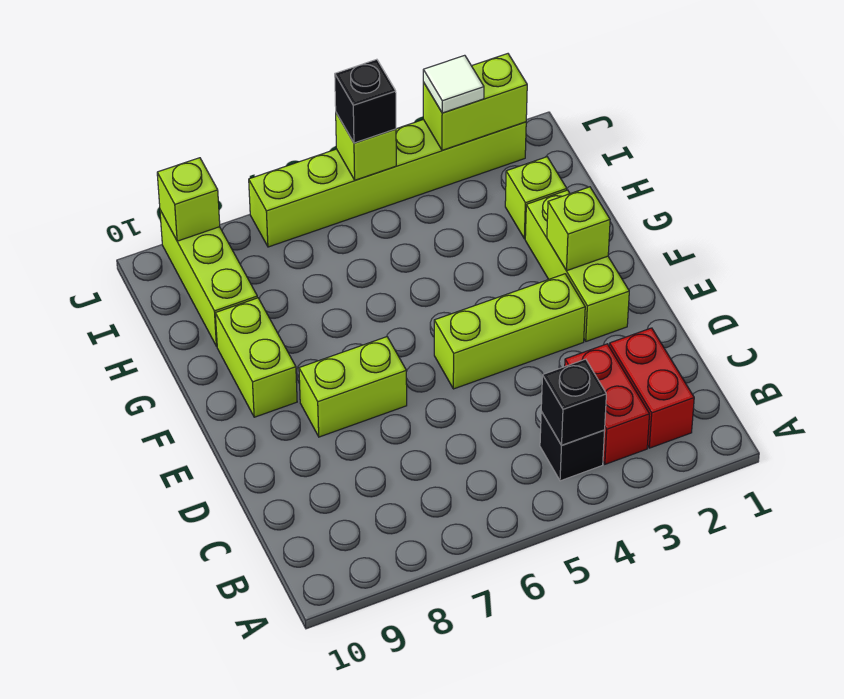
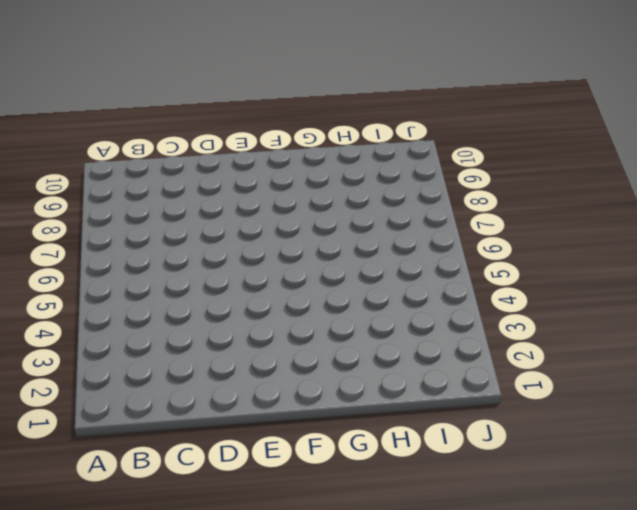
none -> red 1x2 brick [609,328,694,448]
none -> red 1x2 brick [565,344,650,464]
none -> black 1x1 brick [540,412,605,481]

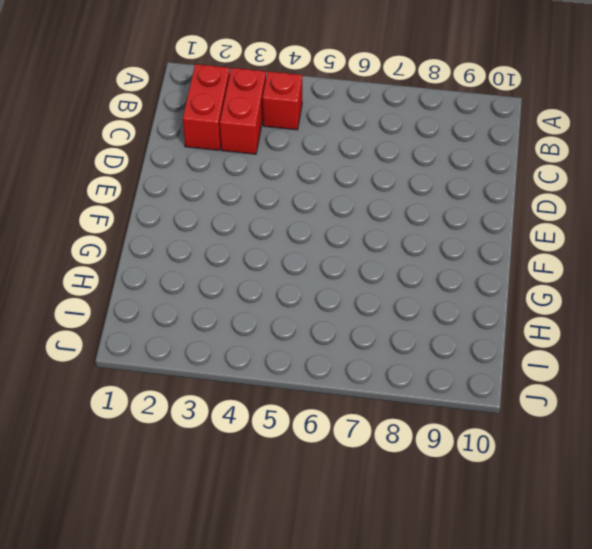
red 1x1 brick [263,71,302,130] -> black 1x1 brick [540,412,605,481]
none -> lime 1x3 brick [525,190,629,341]
none -> lime 1x3 brick [434,274,585,389]
none -> lime 1x2 brick [299,337,407,437]

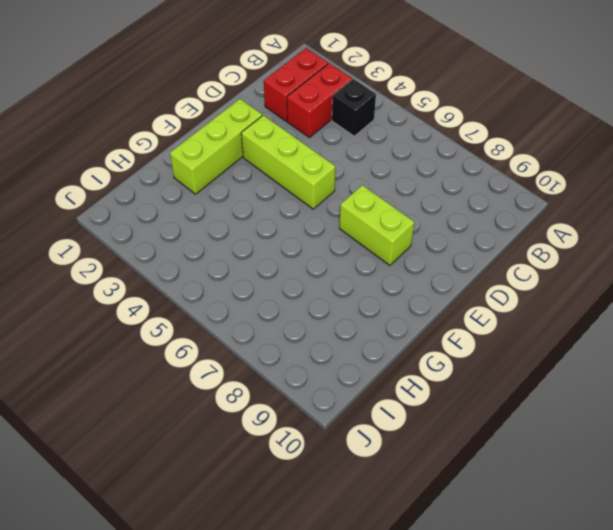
none -> lime 1x2 brick [215,298,297,417]
none -> lime 1x1 brick [505,157,567,239]
none -> lime 1x3 brick [160,210,257,346]

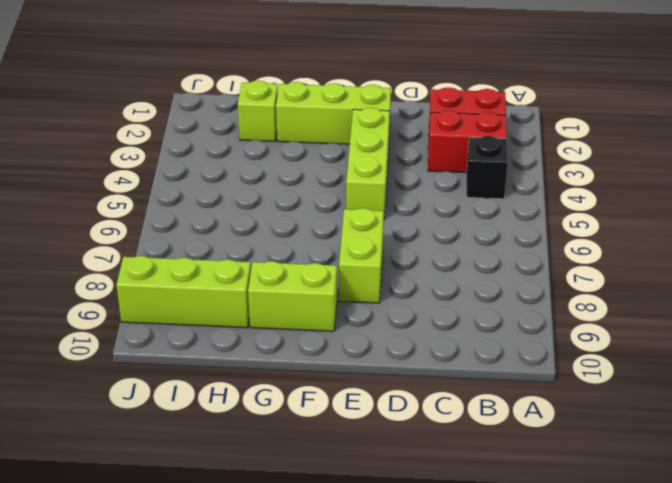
none -> lime 1x6 brick [249,120,526,247]
none -> black 1x1 brick [541,359,606,445]
none -> lime 1x1 brick [547,187,610,271]

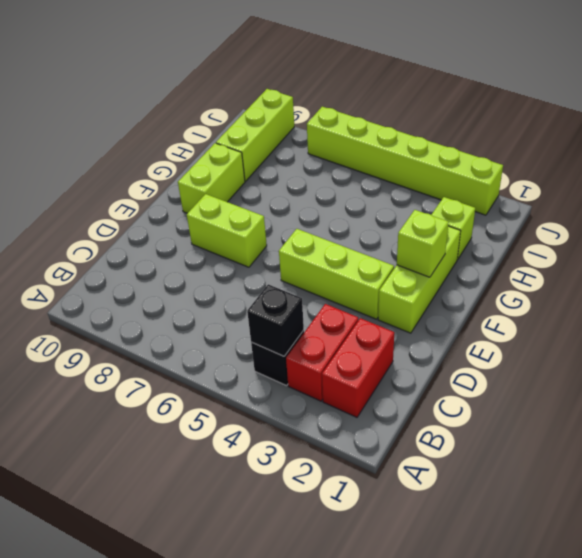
none -> lime 1x2 brick [423,54,527,150]
none -> lime 1x1 brick [336,113,396,180]
none -> lime 1x1 brick [157,158,220,241]

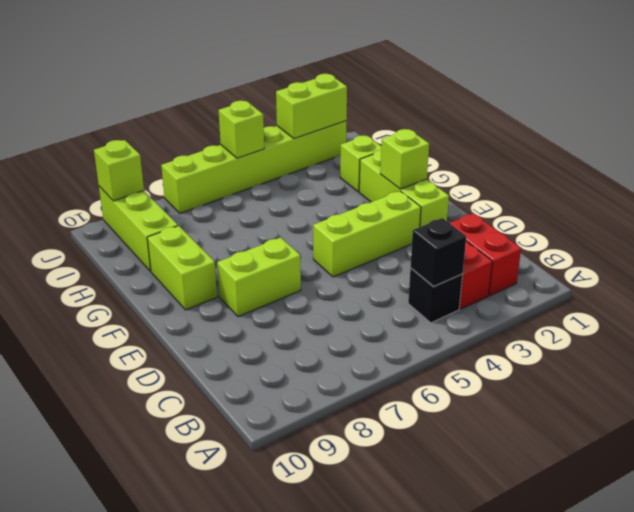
none -> white 1x1 tile [423,55,484,113]
none -> black 1x1 brick [335,59,396,143]

